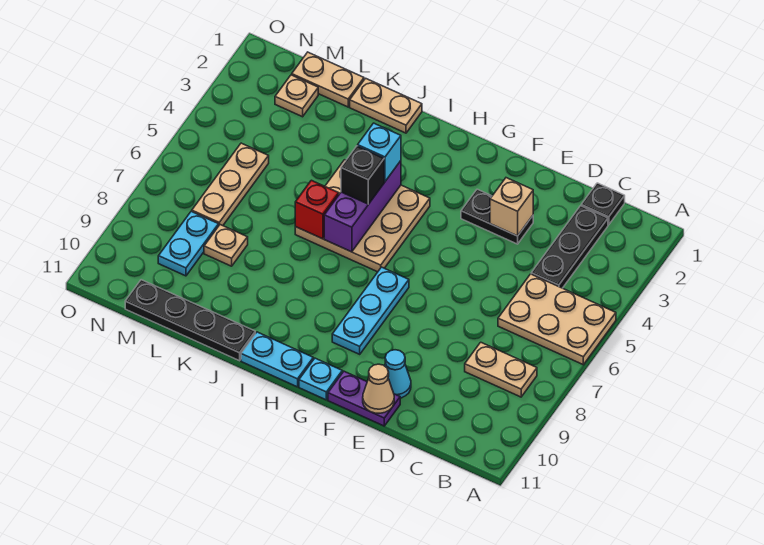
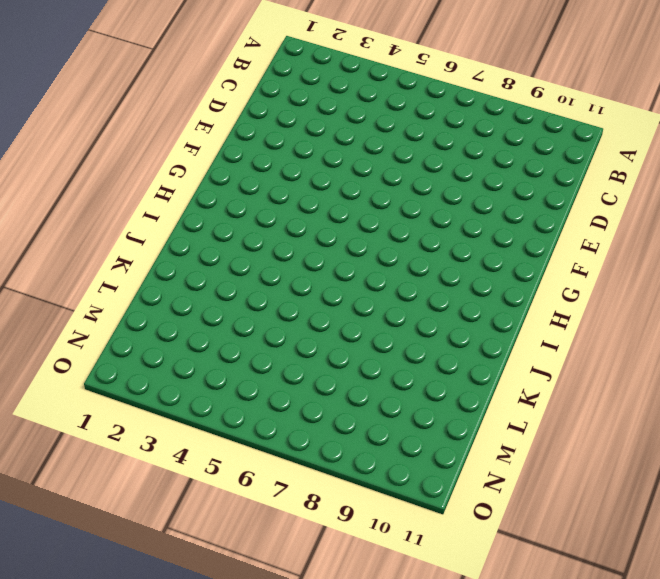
none -> tan 2x3 plate [498,274,616,365]
none -> tan 1x2 plate [465,342,537,397]
none -> black 1x1 plate [581,183,625,225]

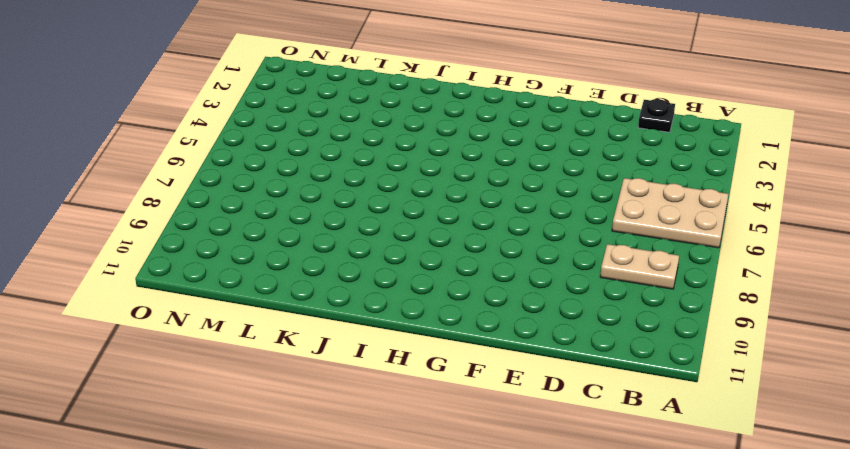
none -> black 1x3 plate [531,206,608,288]
none -> black 1x2 plate [461,189,533,244]
none -> cyan 1x1 cone [385,350,411,398]

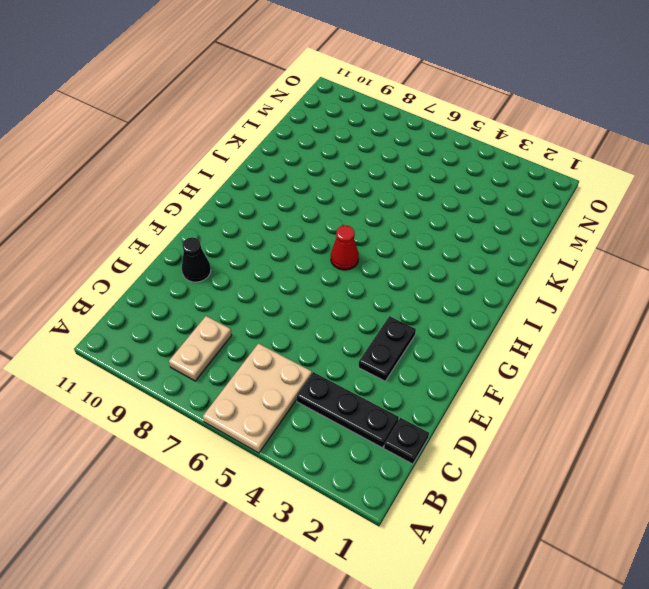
black 1x1 cone [182,237,211,282] -> cyan 1x1 cone [385,350,411,398]
red 1x1 cone [331,225,359,270] -> tan 3x3 plate [295,160,430,272]
none -> purple 1x2 plate [328,371,400,426]
none -> cyan 1x3 plate [332,267,409,354]
none -> cyan 1x1 plate [299,358,342,400]

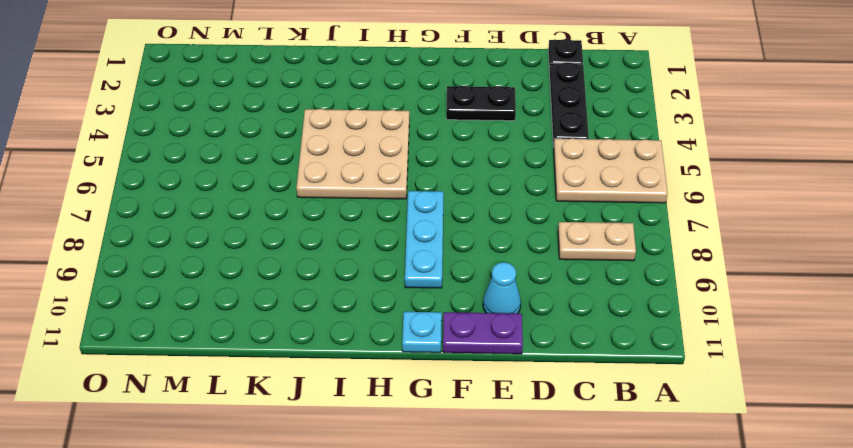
none -> cyan 1x2 plate [241,332,313,387]
none -> tan 1x2 plate [350,78,422,133]
none -> black 1x4 plate [125,280,255,361]

